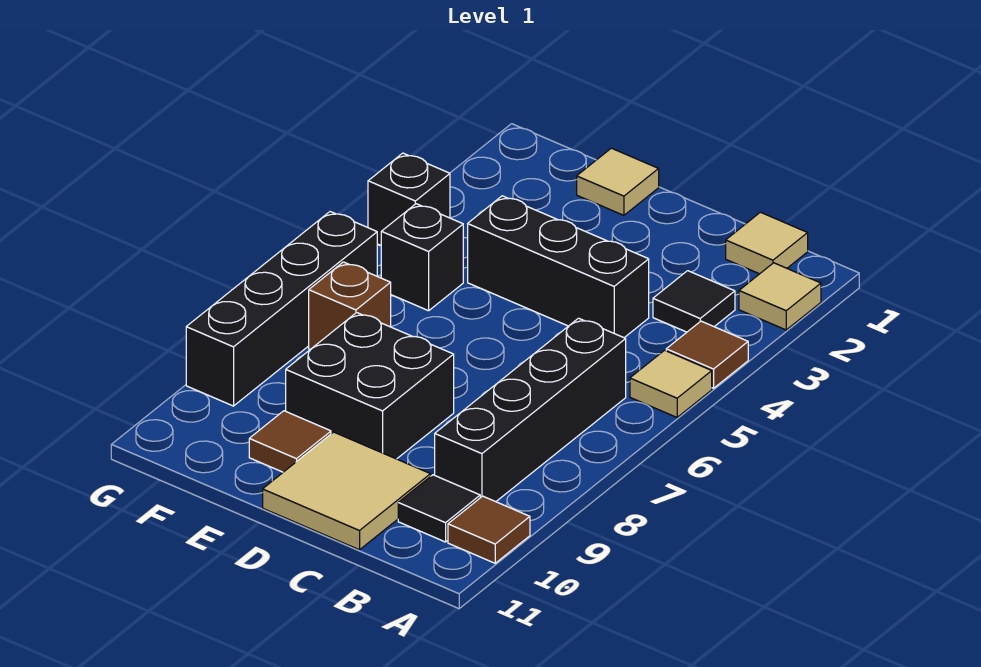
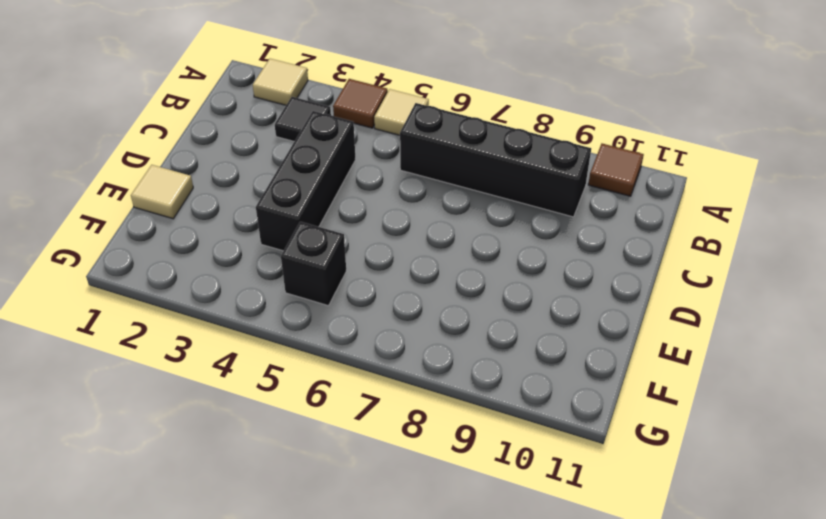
none -> tan 1x1 tile [726,212,808,274]
none -> black 1x1 tile [398,475,480,542]
none -> tan 2x2 tile [263,432,431,550]

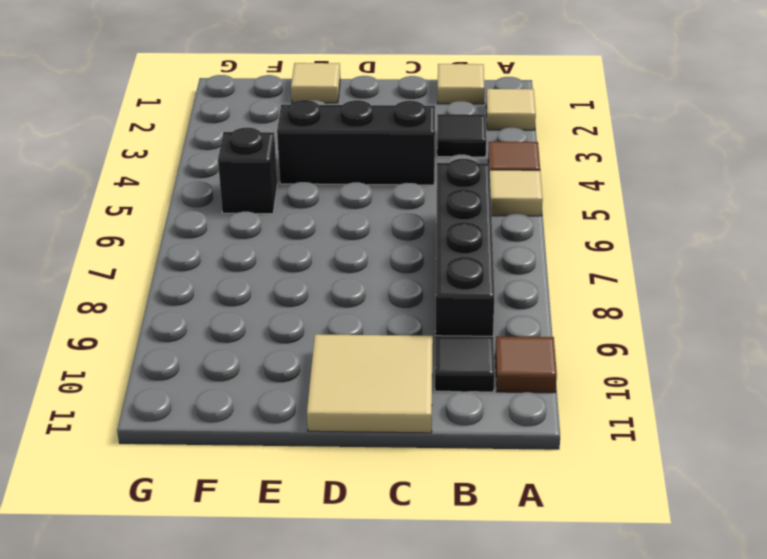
none -> black 2x2 brick [286,313,454,459]
none -> brown 1x1 tile [249,411,331,472]
none -> brown 1x1 brick [309,262,391,349]

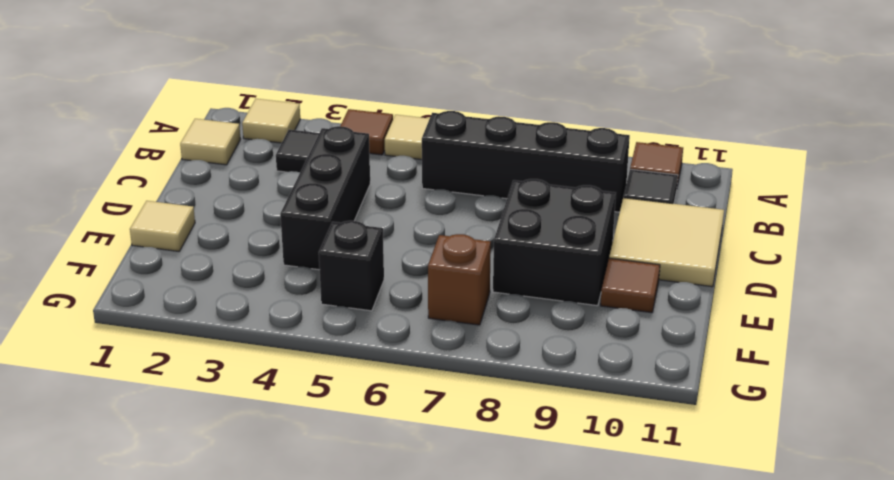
none -> black 1x1 brick [368,153,450,245]
none -> black 1x4 brick [186,212,377,406]

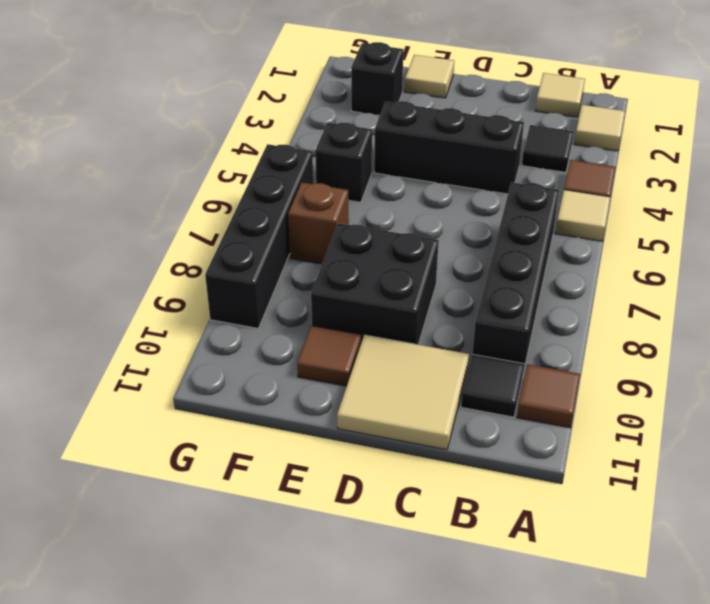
black 1x1 brick [351,42,403,116] -> black 1x1 brick moved to [368,153,450,245]

